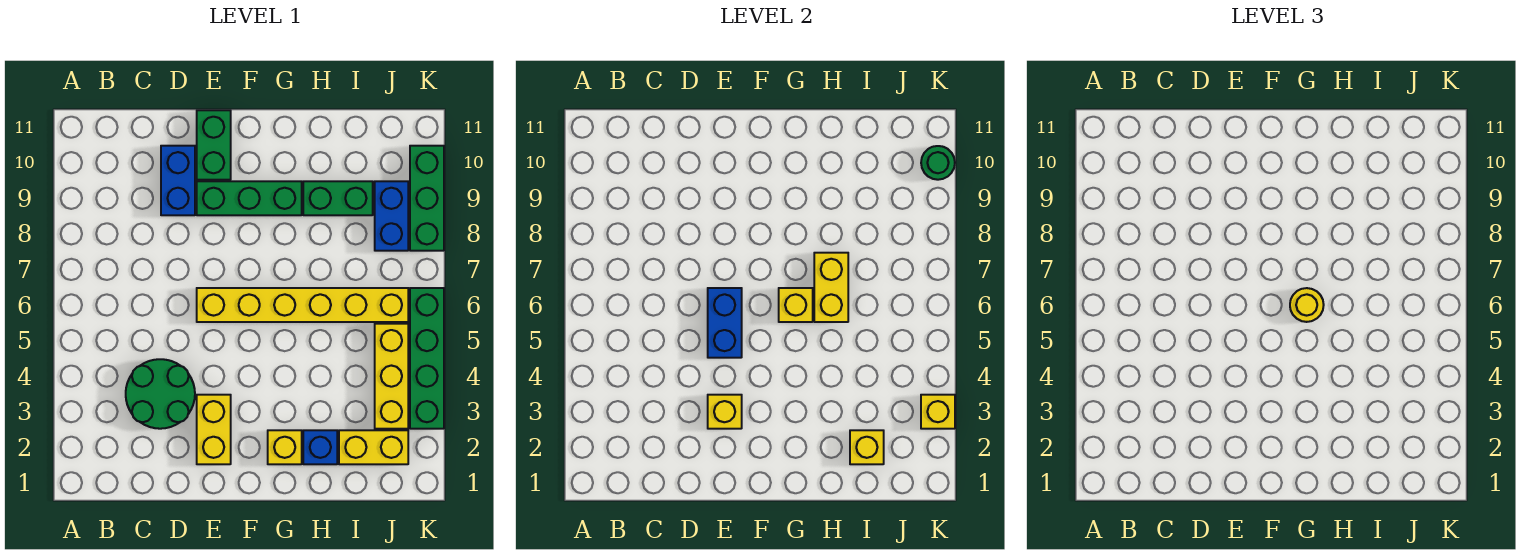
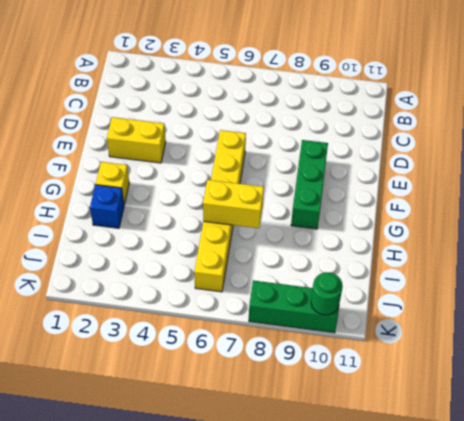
none -> green 2x2 round brick [126,359,195,429]
none -> blue 1x2 brick [161,146,195,215]
none -> green 1x2 brick [197,110,231,180]

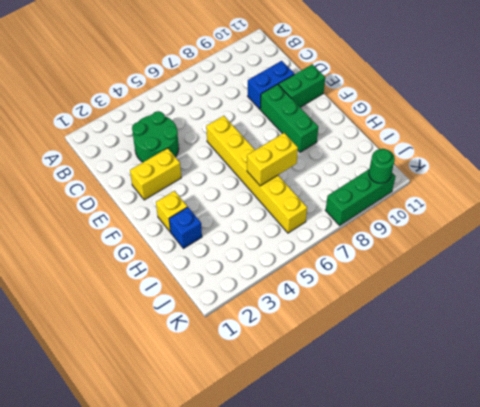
none -> green 1x2 brick [303,181,373,215]
none -> yellow 1x2 brick [339,430,408,464]
none -> yellow 1x3 brick [375,324,408,429]

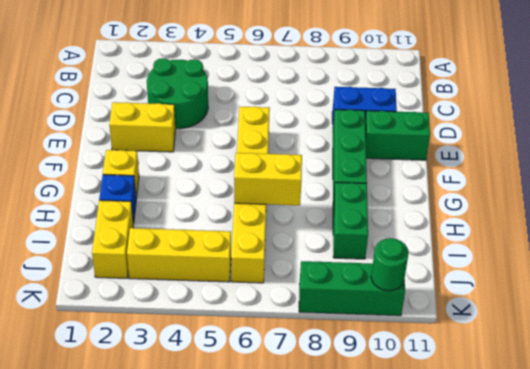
none -> blue 1x2 brick [375,181,408,251]
none -> green 1x4 brick [410,288,444,429]
none -> yellow 1x1 brick [708,395,742,429]

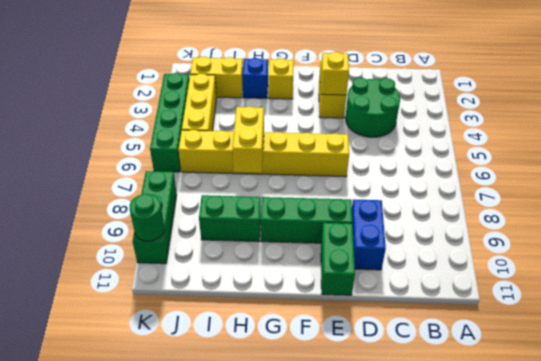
none -> blue 1x2 brick [375,181,408,251]
none -> blue 1x2 brick [708,288,742,358]
none -> yellow 1x1 brick [779,288,813,322]

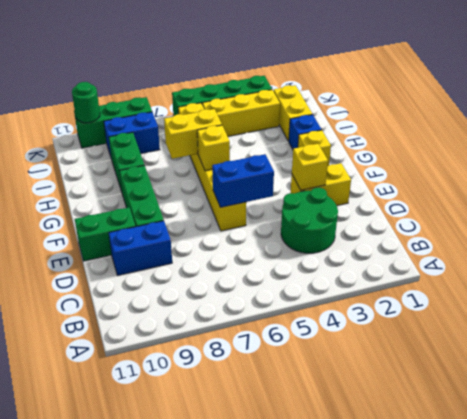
none -> yellow 1x1 brick [850,430,884,464]
none -> yellow 1x1 brick [921,395,955,429]
none -> yellow 1x1 round brick [1290,288,1324,322]

